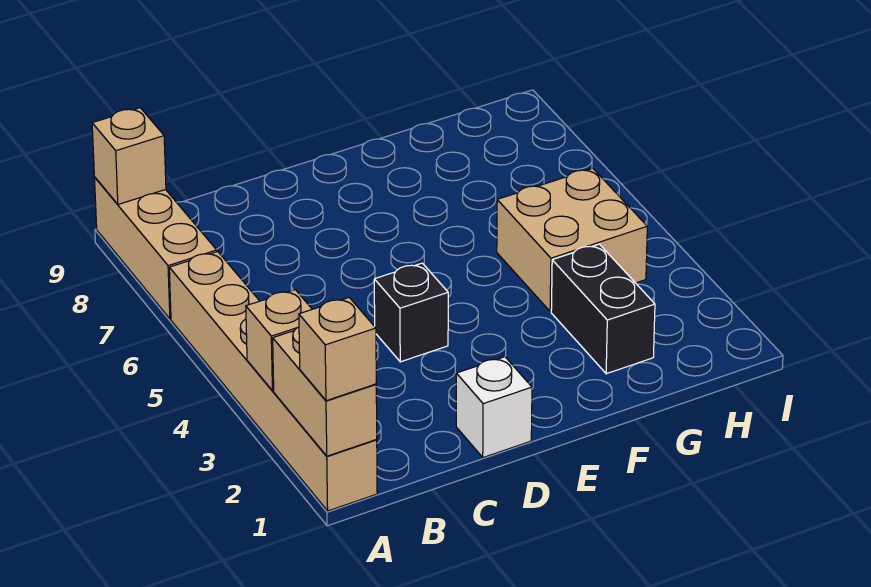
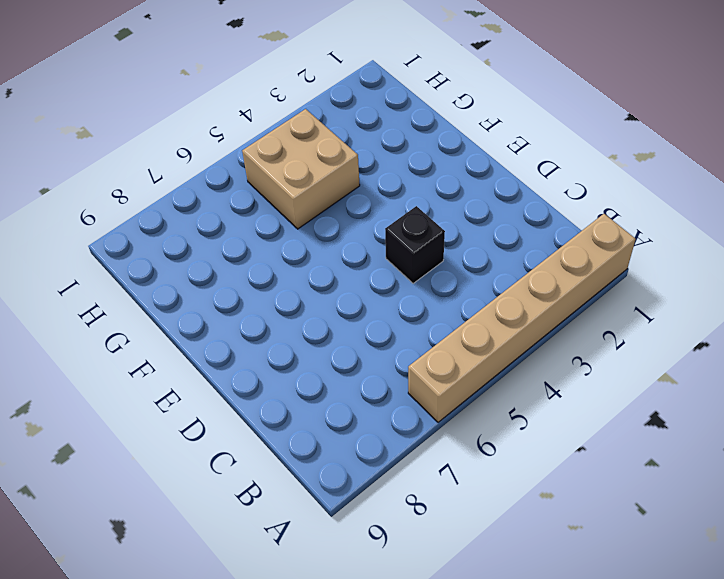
none -> tan 1x3 brick [94,177,217,319]
none -> white 1x1 brick [456,357,532,458]

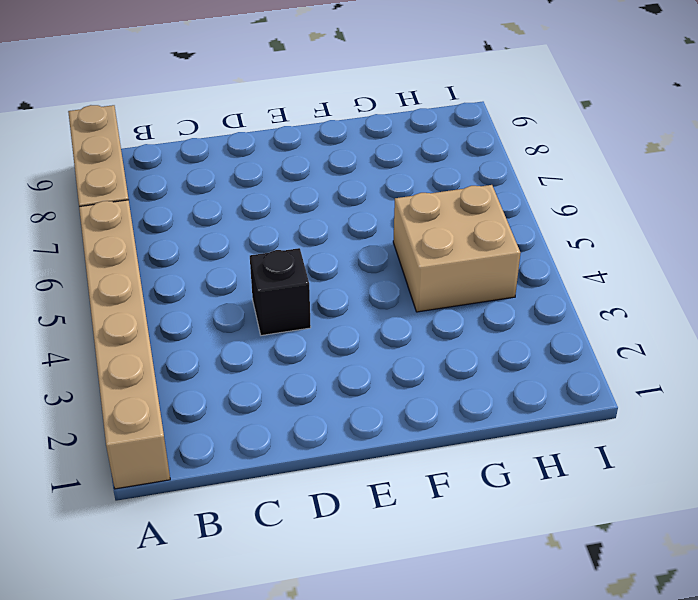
none -> white 1x1 brick [456,357,532,458]
none -> black 1x2 brick [551,244,655,374]

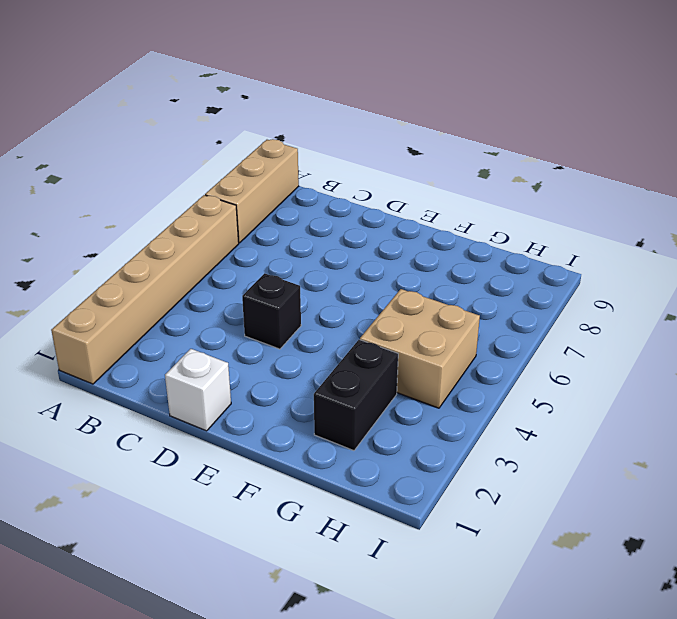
none -> tan 1x2 brick [273,327,377,456]
none -> tan 1x1 brick [246,290,312,391]

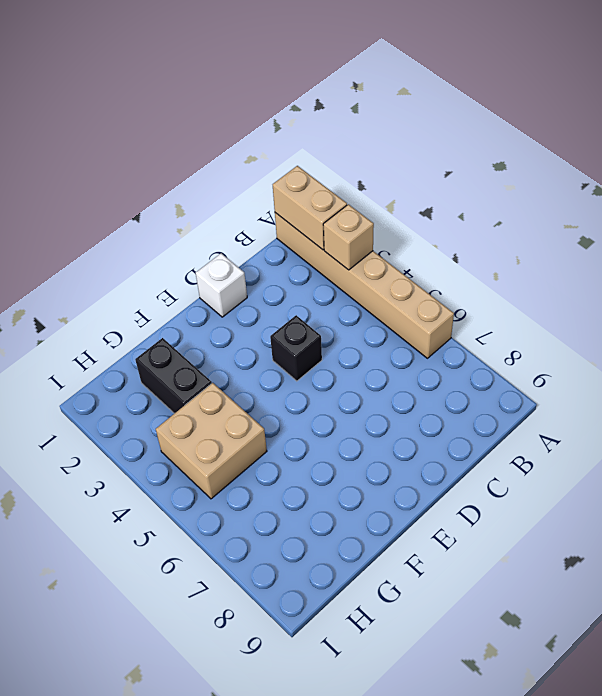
none -> tan 1x3 brick [94,177,217,319]
none -> tan 1x1 brick [92,108,166,204]

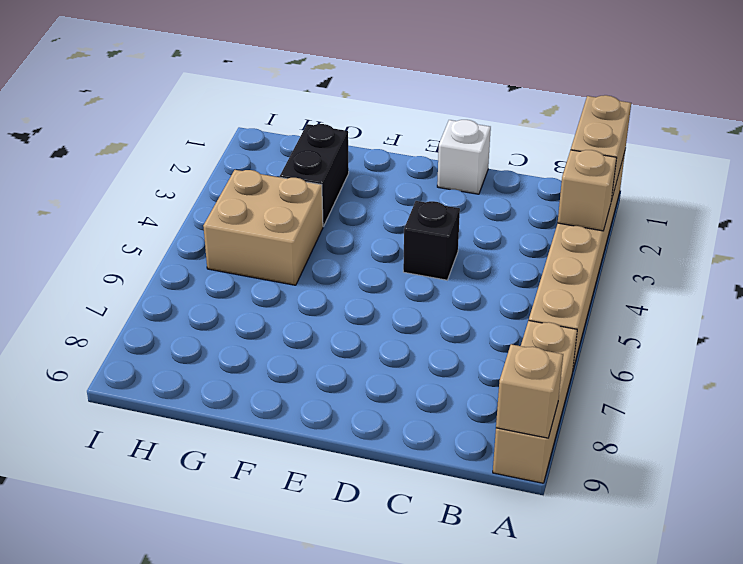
none -> tan 1x1 brick [299,298,376,401]

